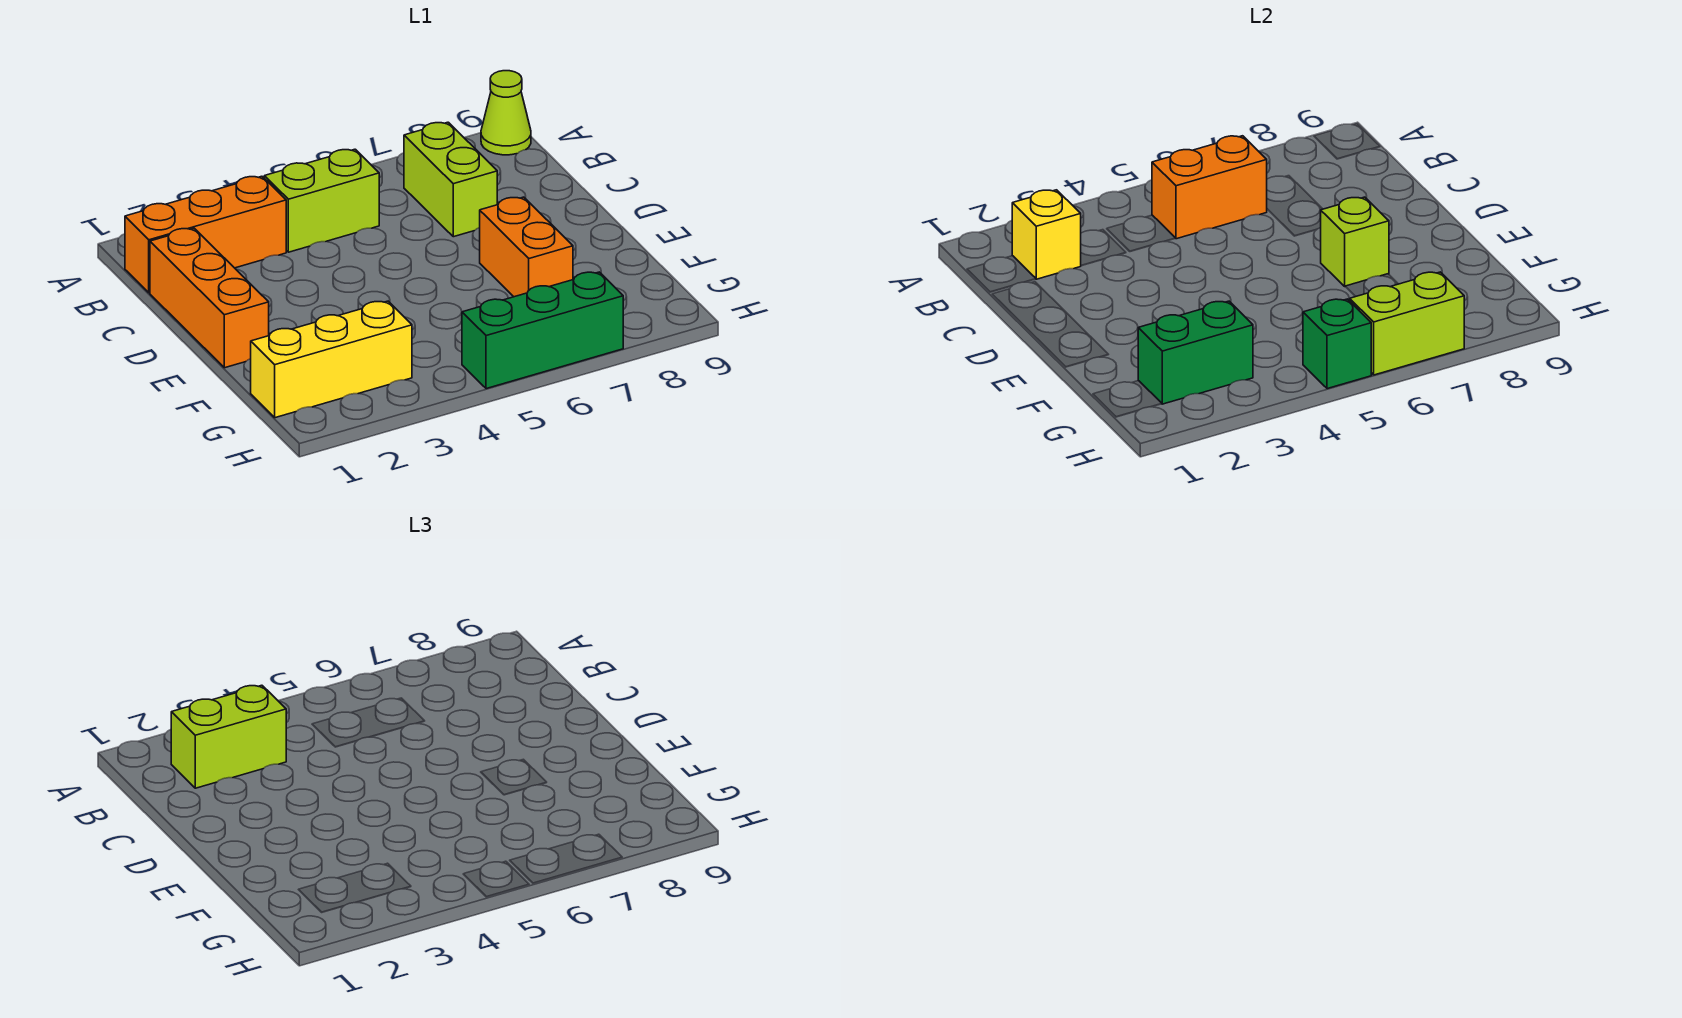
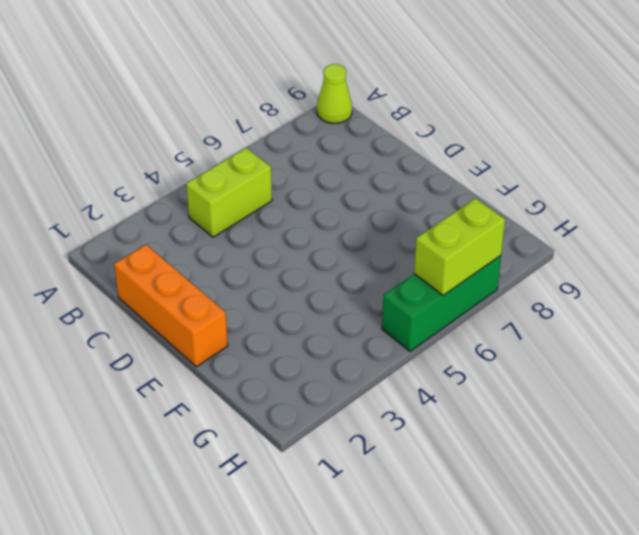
none -> orange 1x3 brick [125,176,286,293]
none -> lime 1x2 brick [404,122,497,237]
none -> orange 1x2 brick [480,197,573,297]

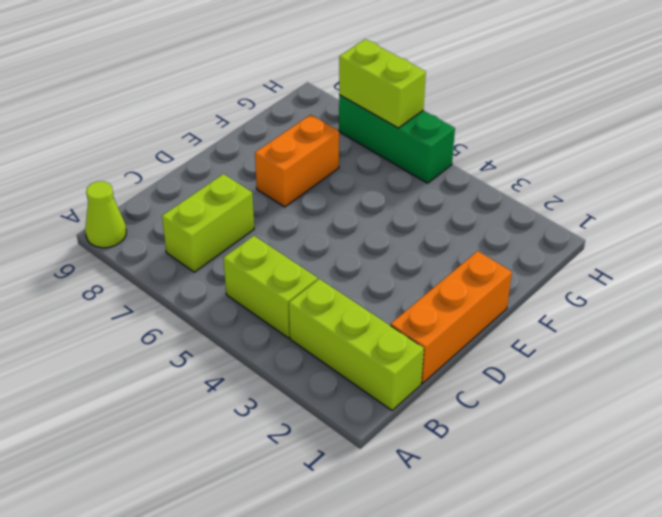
lime 1x3 brick [289,279,424,410] -> orange 1x3 brick [125,176,286,293]
none -> yellow 1x3 brick [251,301,412,418]
none -> yellow 1x1 brick [1012,190,1081,279]
none -> orange 1x2 brick [1152,136,1267,239]

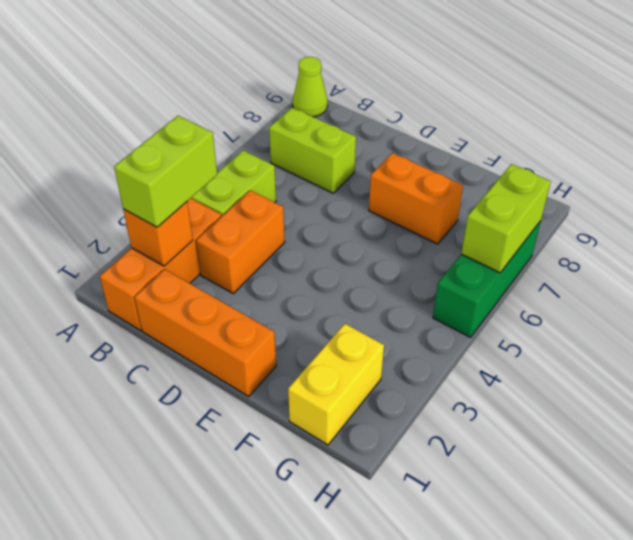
orange 1x1 brick [123,202,193,266] -> yellow 1x1 brick [1012,190,1081,279]
orange 1x2 brick [196,190,285,293] -> orange 1x2 brick moved to [1152,136,1267,239]
yellow 1x2 brick [288,324,384,445] -> yellow 1x3 brick [251,301,412,418]
none -> lime 1x1 brick [1321,197,1389,286]
none -> green 1x2 brick [1138,301,1253,404]
none -> green 1x1 brick [1303,299,1371,389]

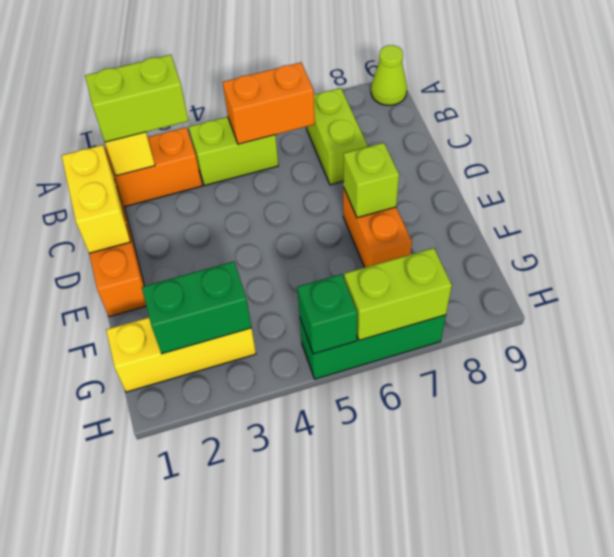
yellow 1x2 brick [62,145,130,253] -> none

